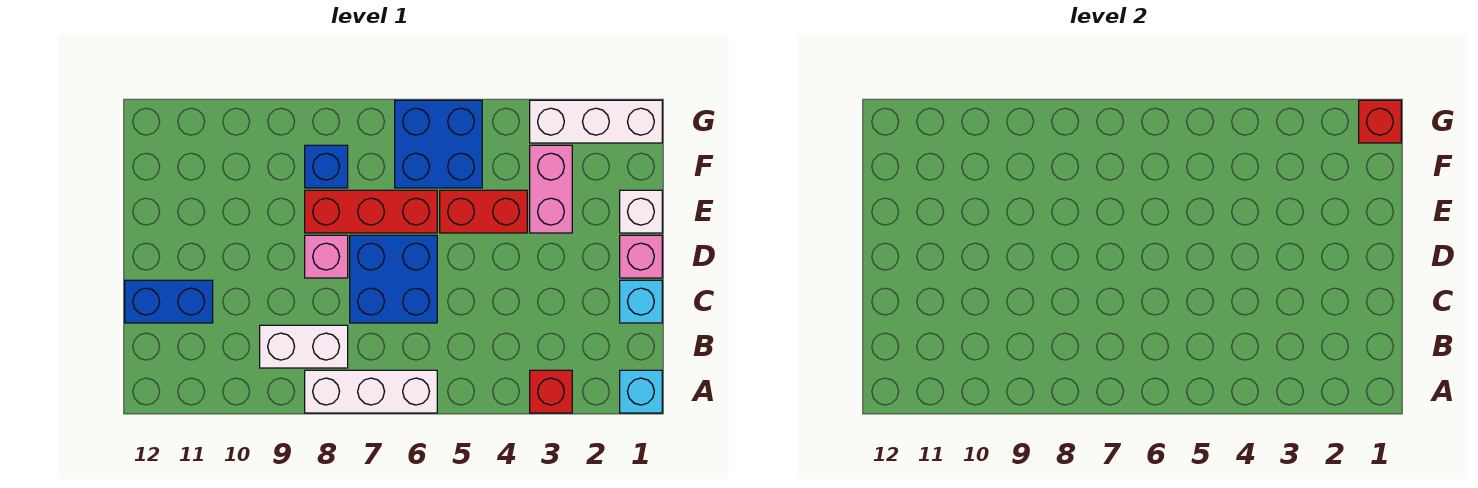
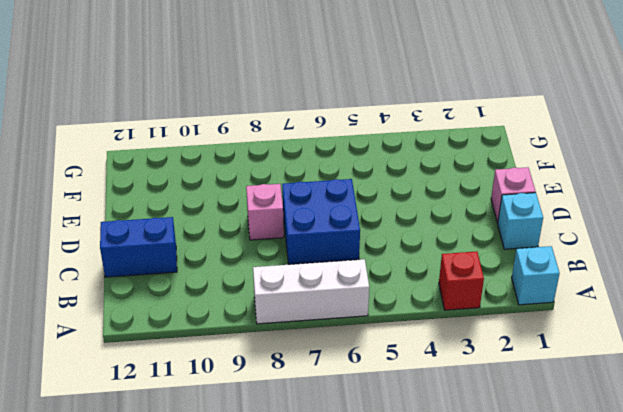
none -> white 1x2 brick [260,325,348,368]
none -> white 1x1 brick [620,190,662,233]
none -> pink 1x2 brick [530,145,572,233]

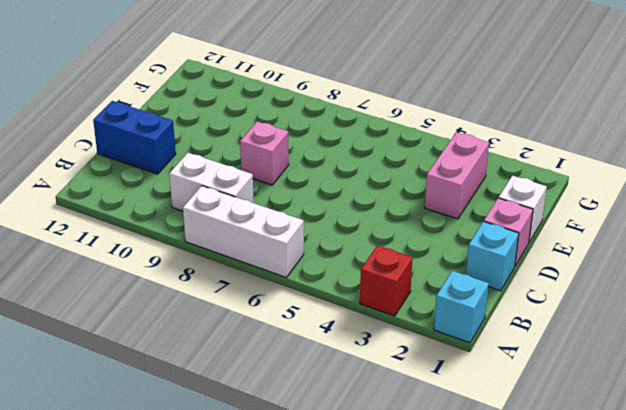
none -> blue 2x2 brick [350,235,437,323]
none -> red 1x2 brick [440,190,527,233]
none -> red 1x3 brick [305,190,437,233]

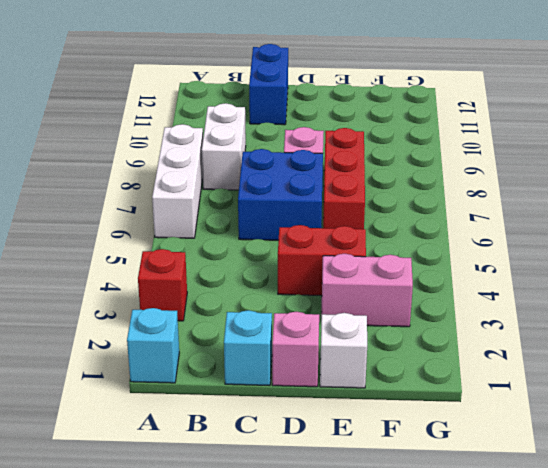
red 1x2 brick [278,225,366,295] -> red 1x2 brick turned to [440,190,527,233]
none -> blue 2x2 brick [395,100,482,188]
none -> blue 1x1 brick [305,145,348,188]
none -> white 1x3 brick [530,100,662,143]

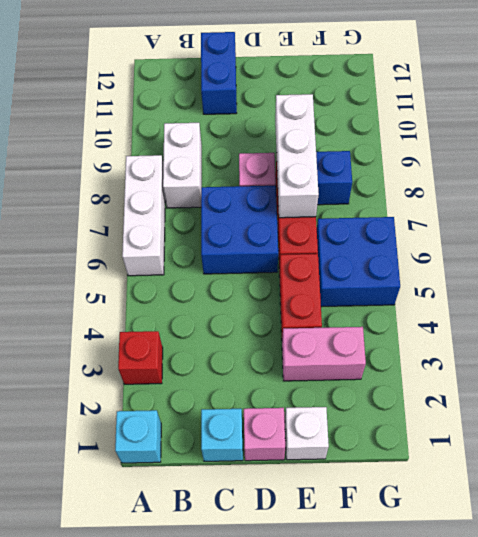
white 1x3 brick [275,94,319,218] -> white 1x3 brick moved to [530,100,662,143]
none -> red 1x1 brick [1359,100,1401,143]

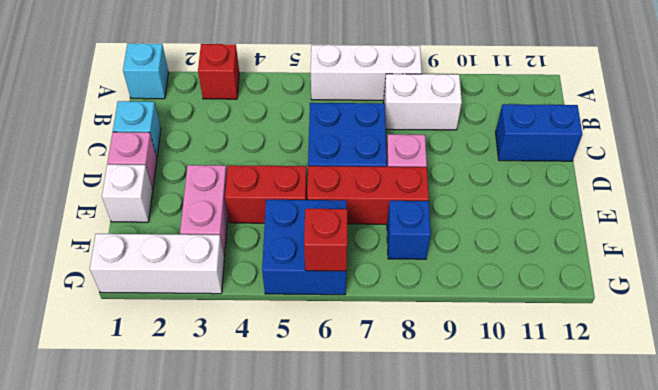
red 1x1 brick [304,209,347,271] -> red 1x1 brick moved to [1359,100,1401,143]

